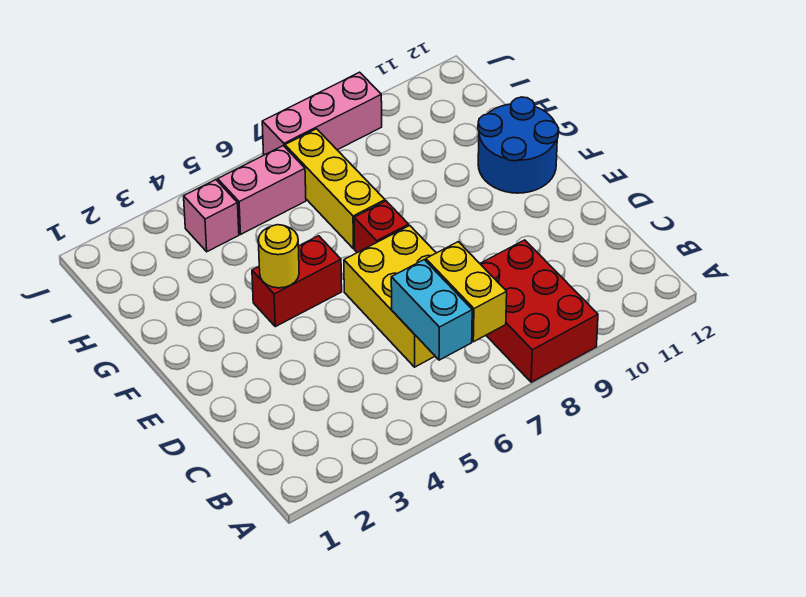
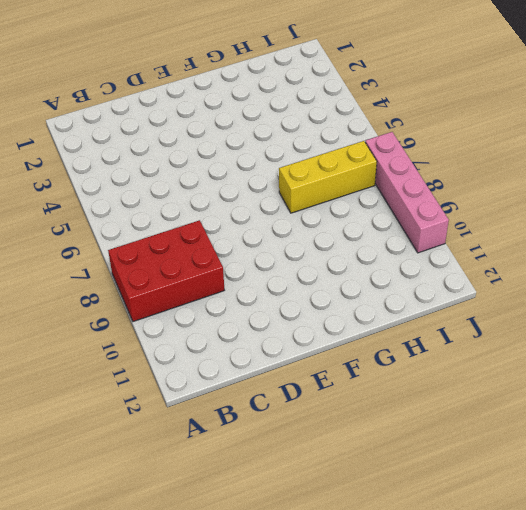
pink 1x4 brick [365,132,449,253] -> pink 1x3 brick [262,72,382,155]
none -> yellow 2x3 brick [344,226,436,367]
none -> red 1x2 brick [252,236,342,327]
none -> red 1x1 brick [354,201,409,253]

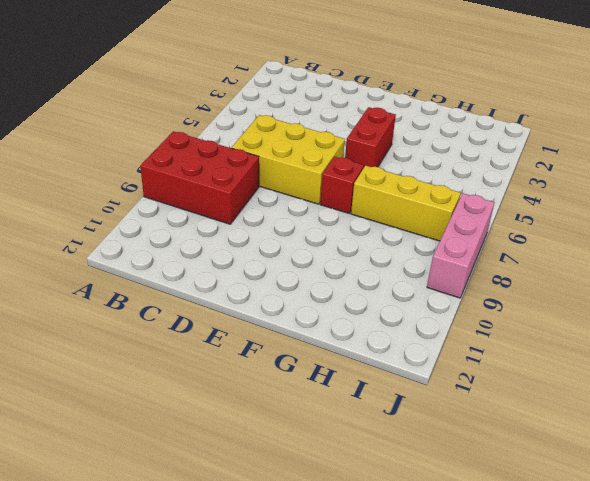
none -> blue 2x2 round brick [478,97,559,193]
none -> pink 1x1 brick [184,180,239,252]
none -> pink 1x2 brick [218,146,306,234]

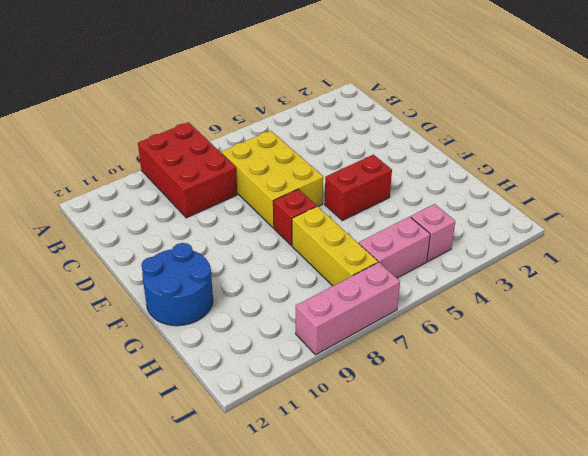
none -> cyan 1x2 brick [391,260,472,360]
none -> yellow 1x2 brick [426,242,507,342]
none -> yellow 1x1 round brick [258,225,299,288]

